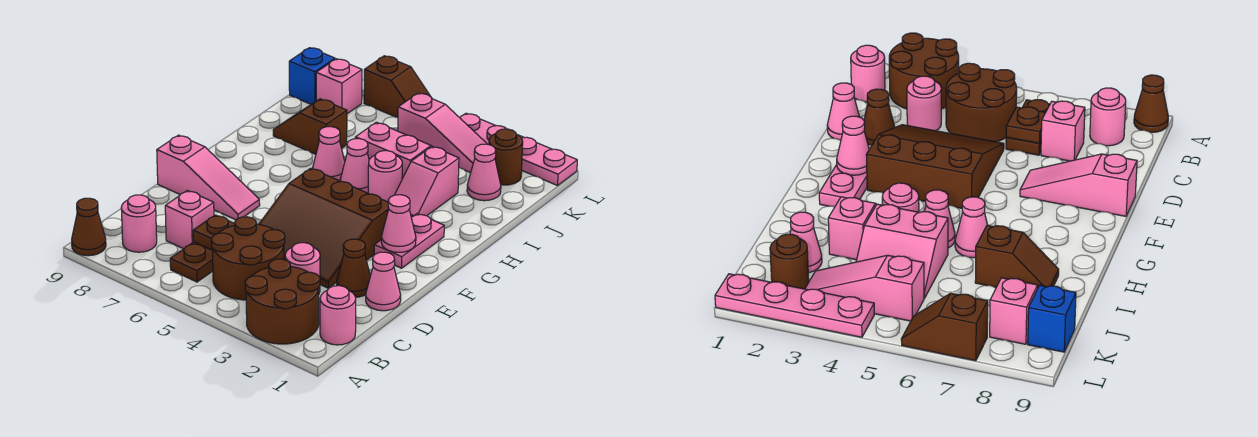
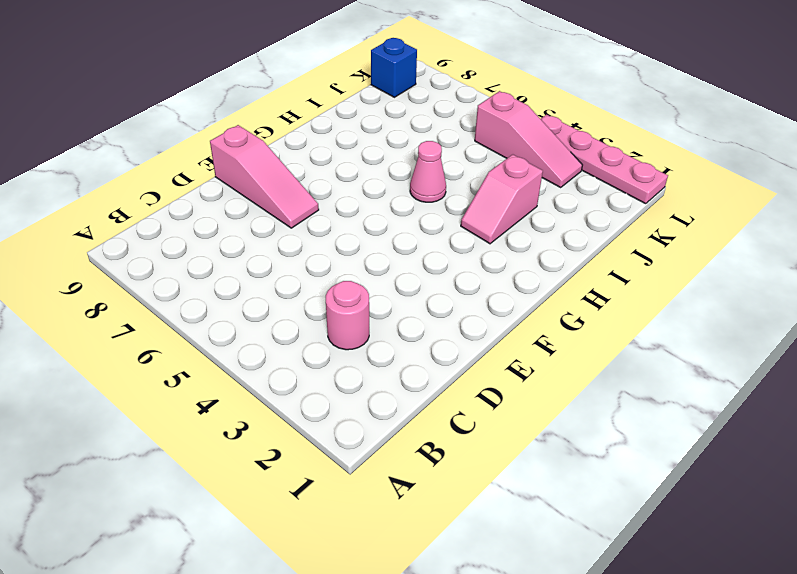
none -> brown 2x2 round brick [245,259,320,344]
none -> brown 1x1 cone [72,198,106,256]
none -> pink 1x1 round brick [320,286,356,345]

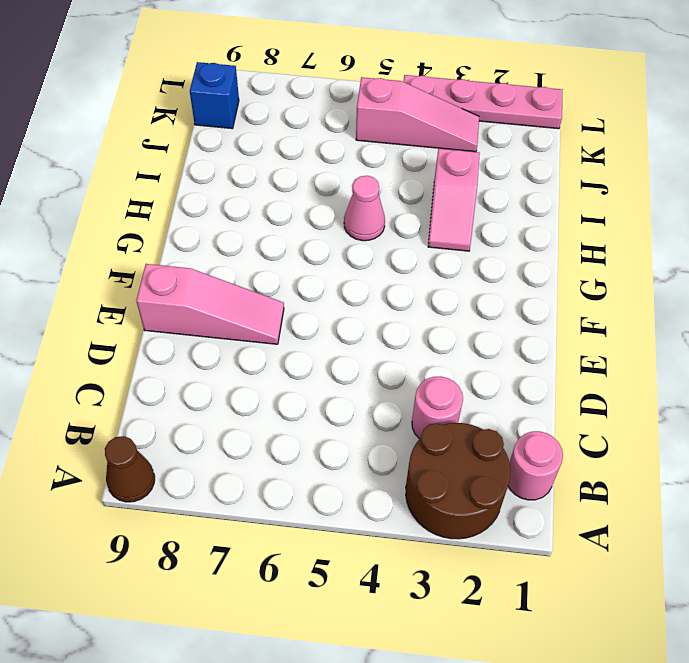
none -> brown 2x2 round brick [211,217,285,300]
none -> brown 1x2 plate [170,242,213,282]
none -> pink 1x1 round brick [121,195,157,252]

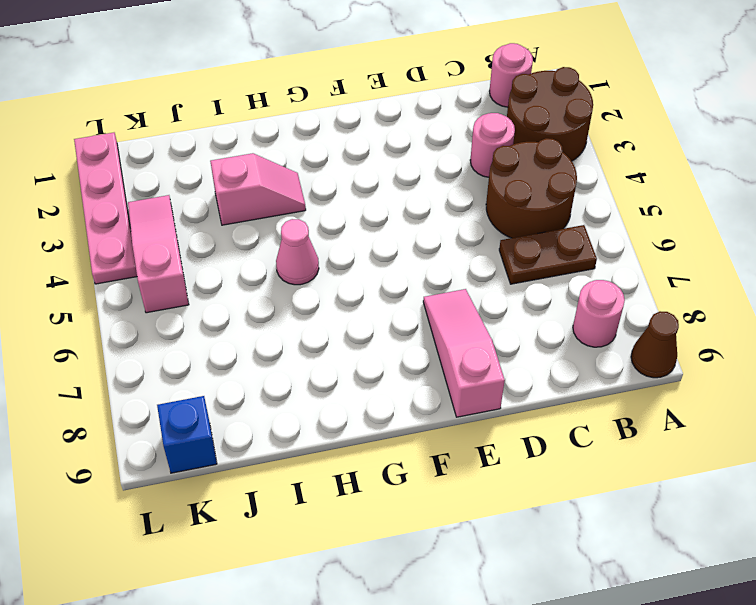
none -> pink 1x1 brick [165,190,214,249]
none -> pink 1x1 cone [366,252,401,311]
none -> brown 1x1 cone [337,239,370,297]

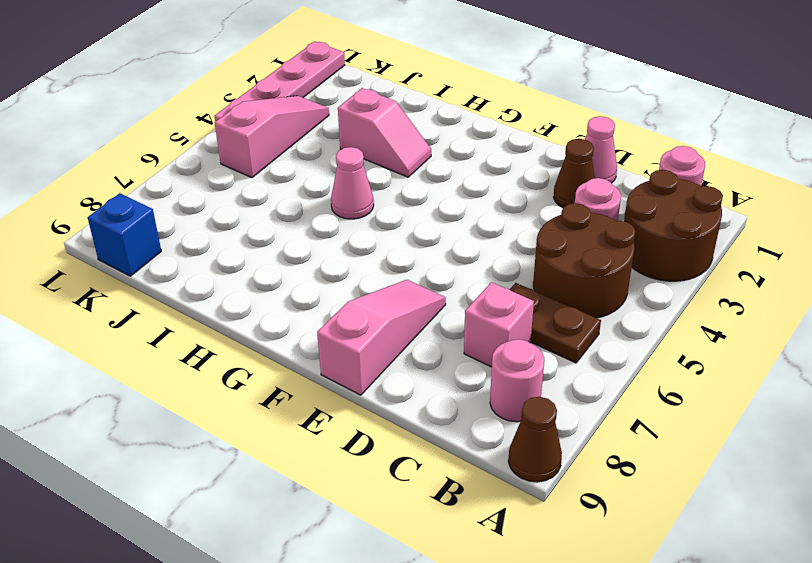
none -> brown 3x3 slope [259,168,389,288]
none -> pink 1x2 plate [374,214,444,268]
none -> pink 1x1 round brick [368,151,402,202]

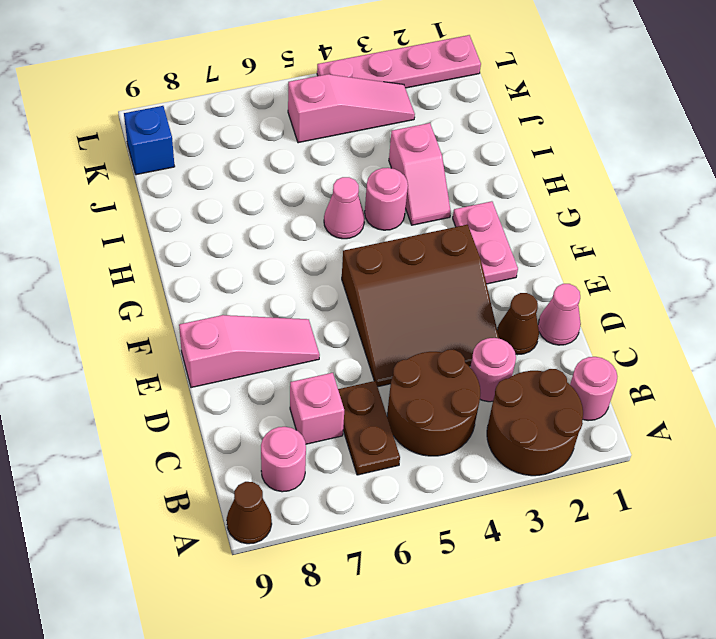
none -> pink 1x1 cone [313,127,345,181]
none -> pink 2x2 slope [355,122,432,179]
none -> brown 1x2 slope [273,99,347,154]

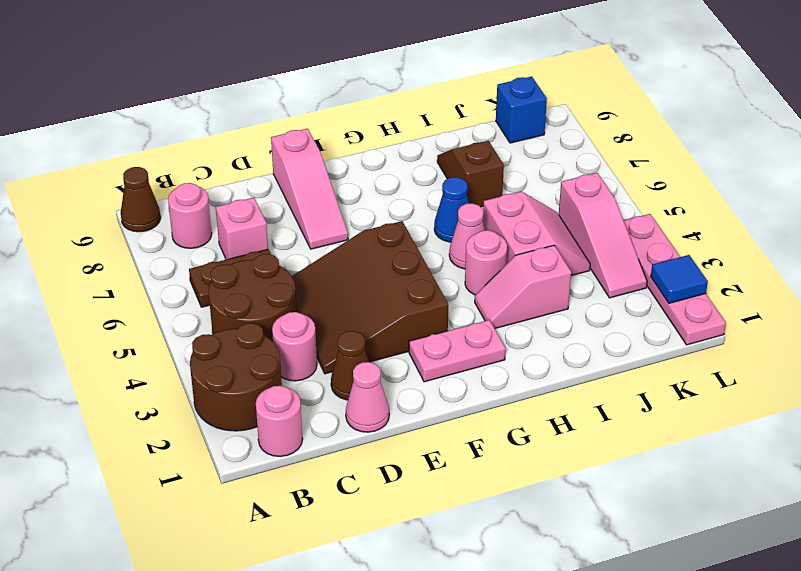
blue 1x1 cone [434,177,469,242] -> pink 1x1 cone [313,127,345,181]
blue 1x1 tile [651,255,708,303] -> none
none -> pink 1x1 cone [467,144,501,201]
none -> brown 1x1 round brick [489,129,523,185]
none -> pink 1x1 brick [316,59,362,114]

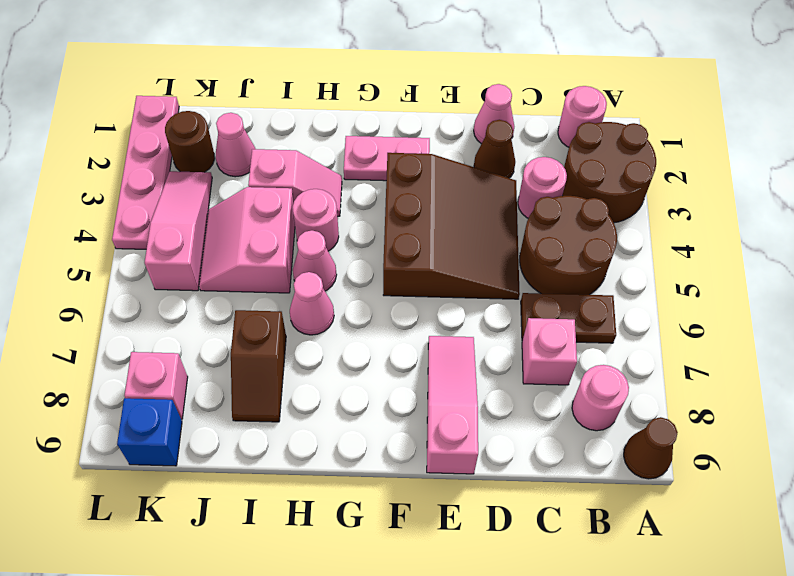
none -> brown 1x2 slope [364,56,432,118]
none -> brown 1x1 plate [193,215,235,250]
none -> pink 1x1 cone [381,195,416,252]

